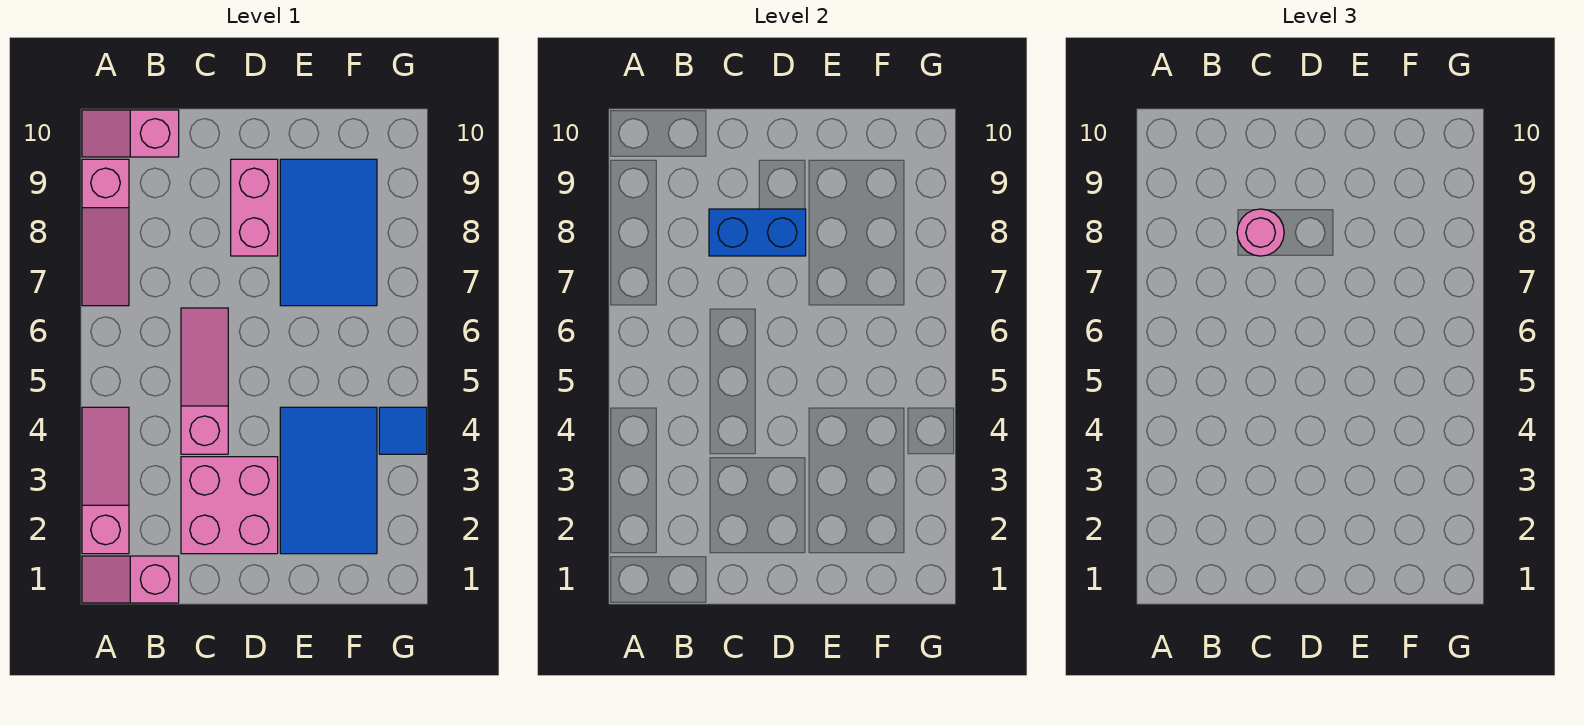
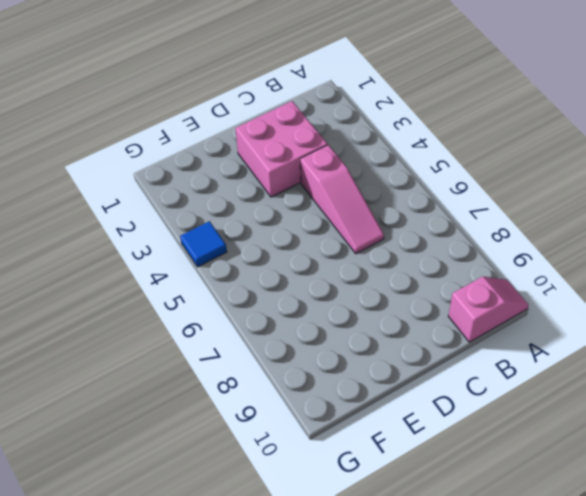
none -> pink 1x2 slope [82,556,179,603]
none -> pink 1x3 slope [82,407,129,554]
none -> pink 1x3 slope [82,159,129,306]

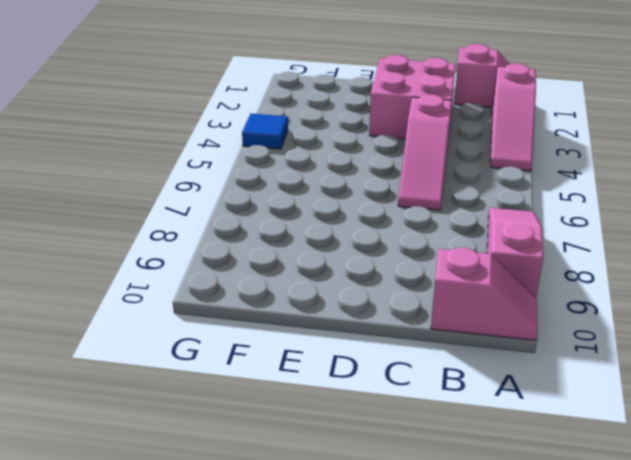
none -> pink 1x2 brick [231,159,278,256]
none -> blue 2x3 tile [280,407,377,554]
none -> blue 2x3 tile [280,159,377,306]

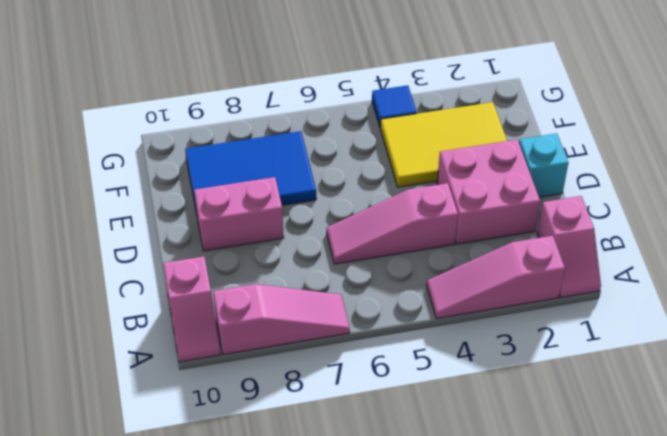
cyan 1x1 brick [519,133,568,197] -> none
yellow 2x3 tile [380,102,507,187] -> blue 2x3 tile [280,407,377,554]
none -> blue 1x2 brick [709,209,806,256]
none -> pink 1x1 round brick [1237,209,1284,256]

